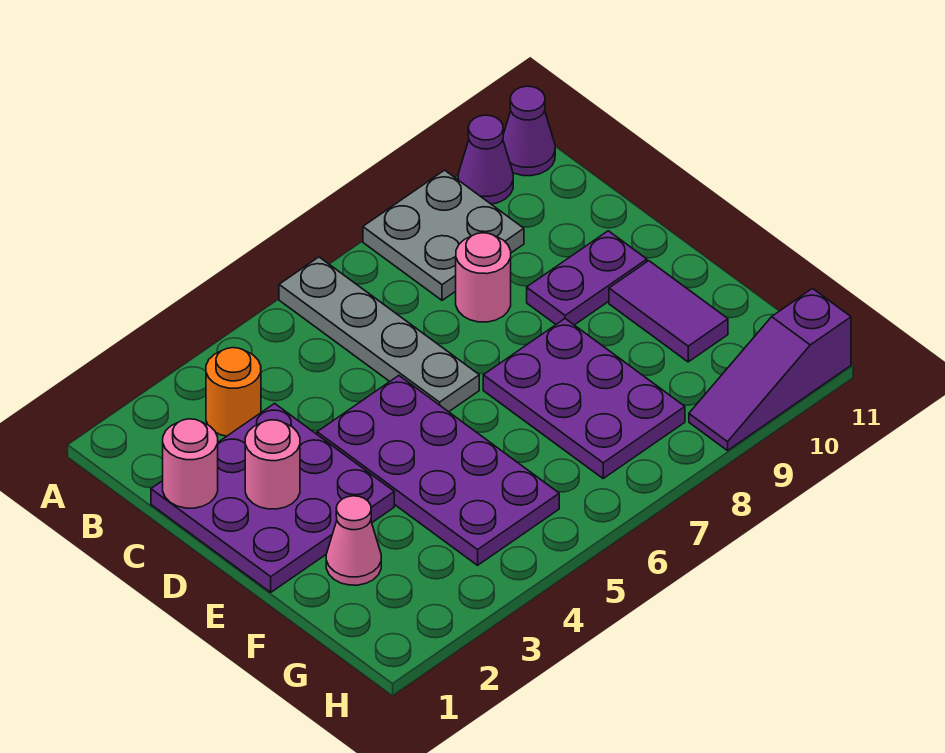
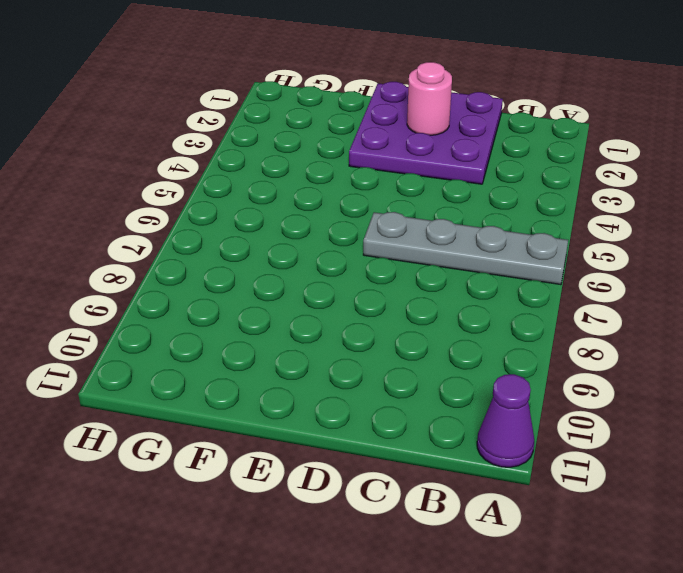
none -> grey 2x2 plate [363,170,524,300]
none -> purple 1x1 cone [458,115,513,204]
none -> orange 1x1 round brick [206,348,261,436]

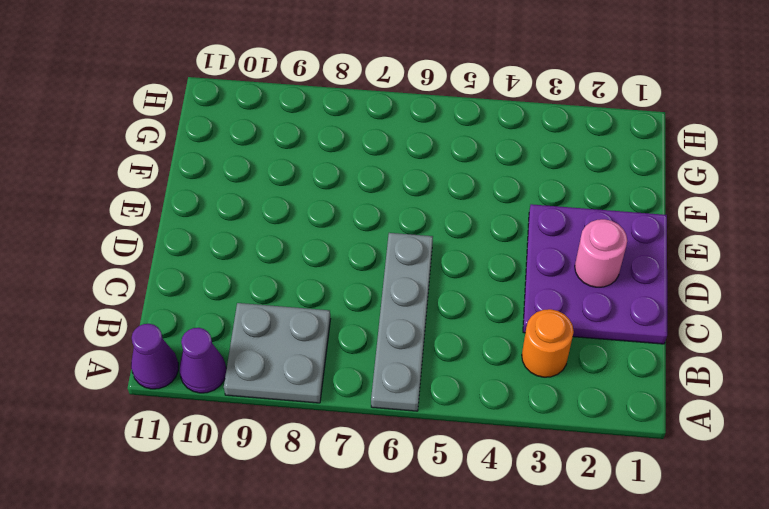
none -> pink 1x1 round brick [456,233,511,322]
none -> purple 2x4 plate [317,376,559,565]
none -> purple 1x2 plate [527,231,647,325]

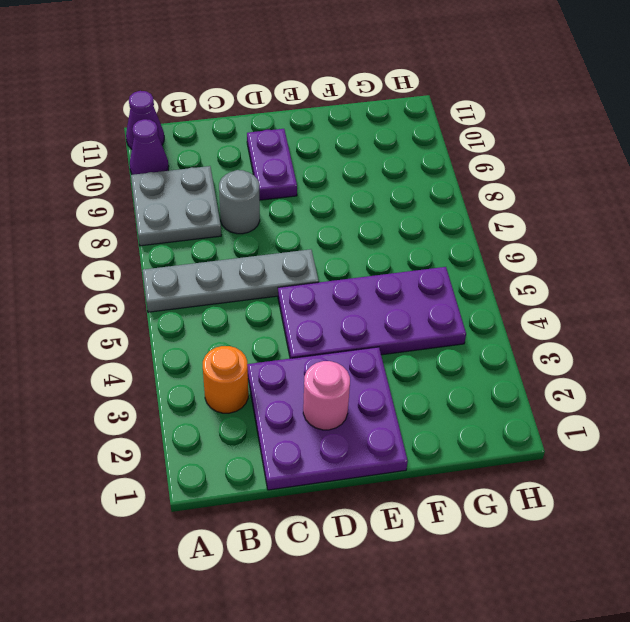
grey 1x1 round brick [219,170,260,234] -> pink 1x1 round brick [456,233,511,322]
none -> purple 2x3 plate [483,319,685,478]
none -> purple 1x2 tile [609,261,728,362]
none -> pink 1x1 cone [326,496,381,585]

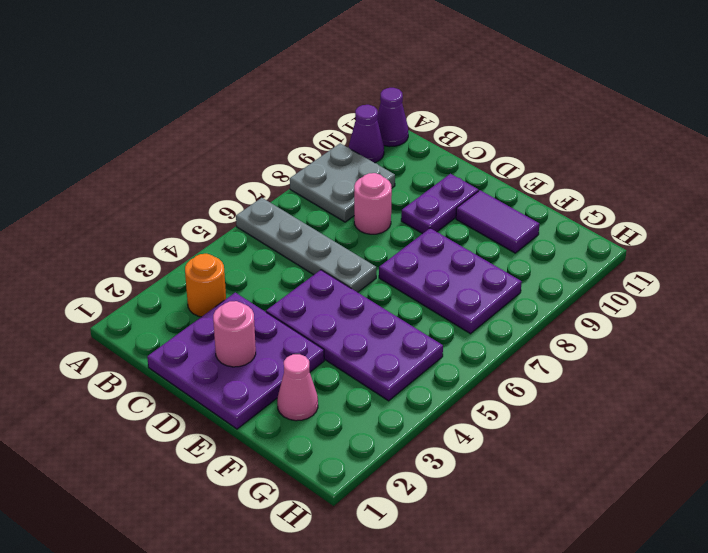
none -> purple 1x3 slope [689,289,851,451]
none -> pink 1x1 round brick [163,419,218,508]

